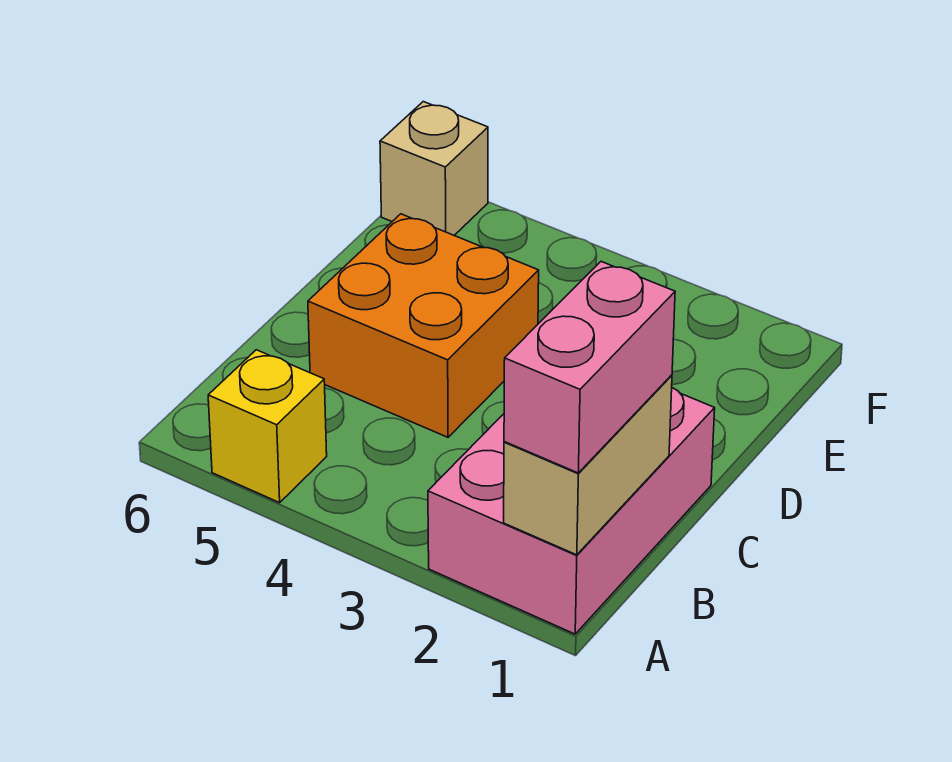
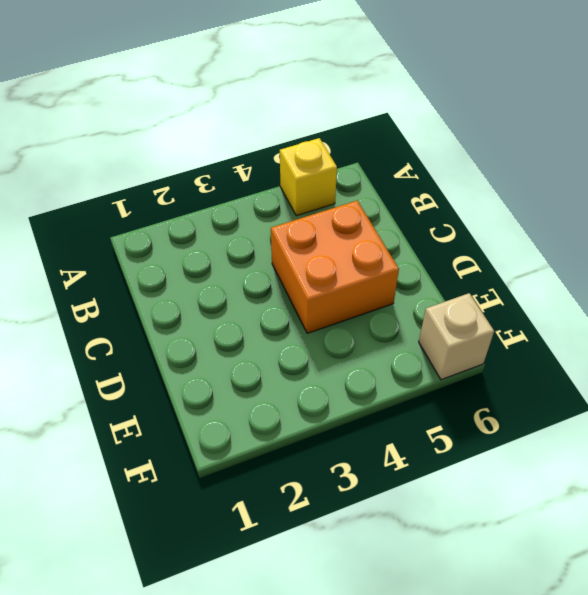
none -> pink 2x3 brick [428,388,715,634]
none -> tan 1x2 brick [504,375,672,555]

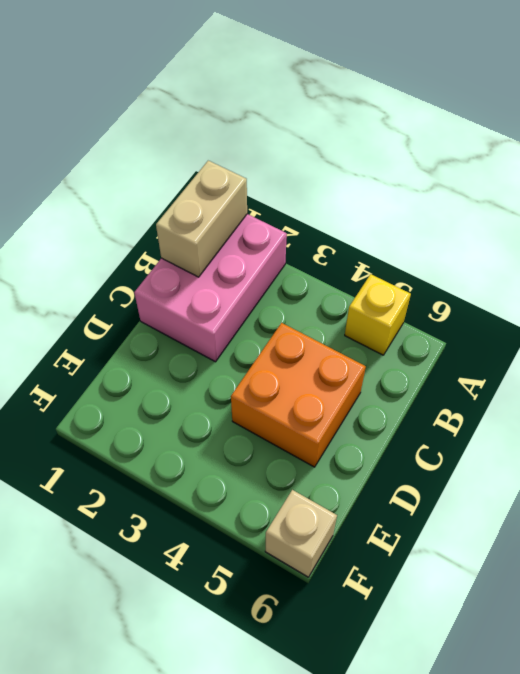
none -> pink 1x2 brick [504,262,675,473]

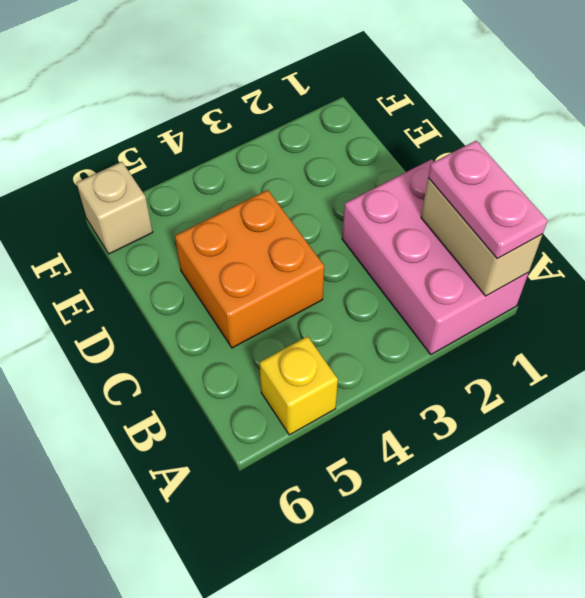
pink 1x2 plate [428,141,548,259] -> pink 1x2 brick [504,262,675,473]

